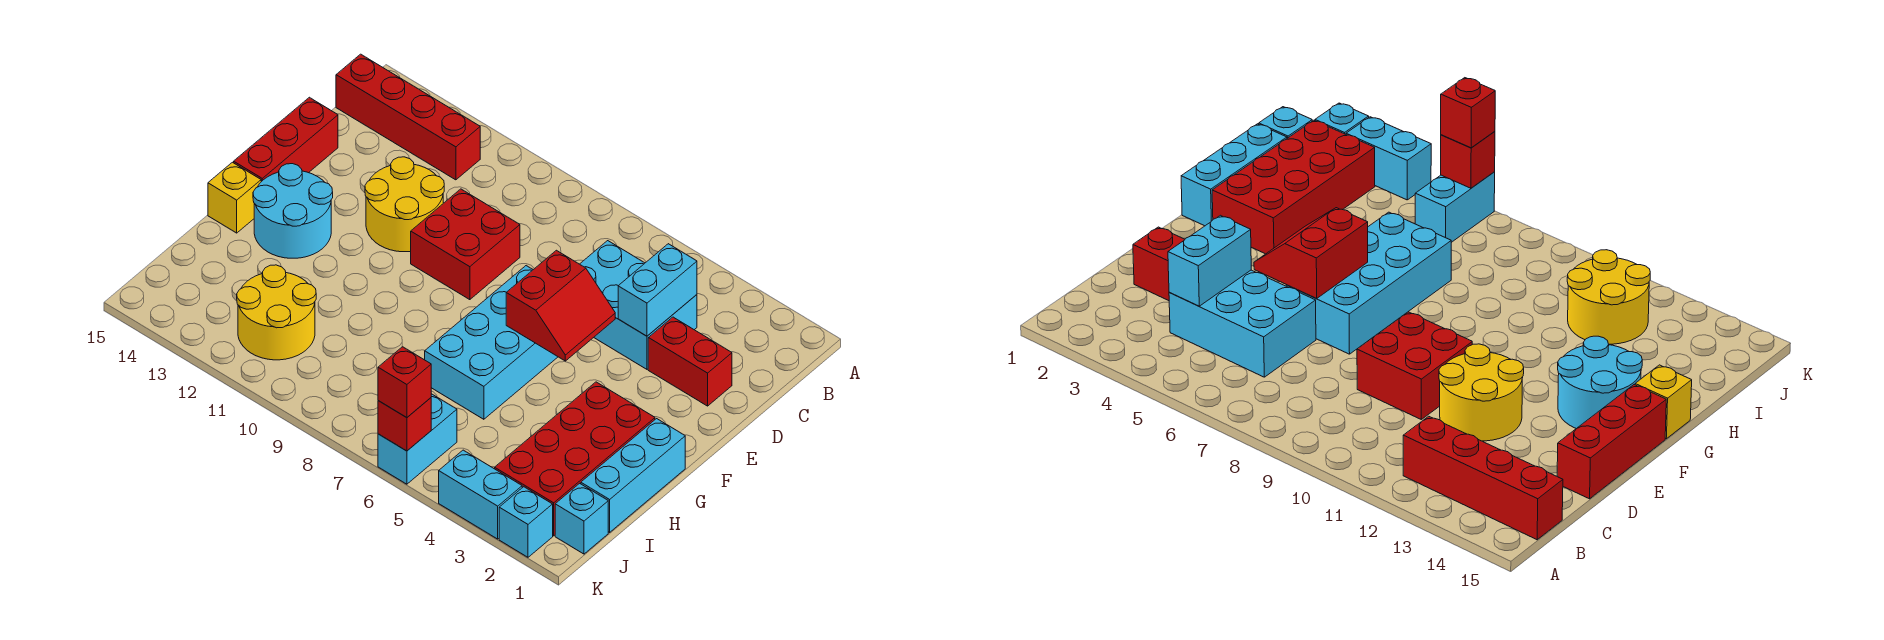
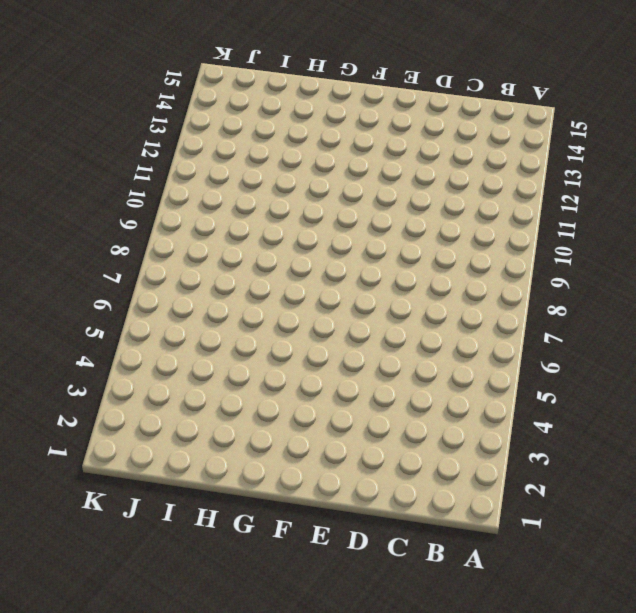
none -> red 1x4 brick [336,54,480,180]
none -> cyan 2x3 brick [580,241,697,369]
none -> red 1x2 brick [648,317,732,406]

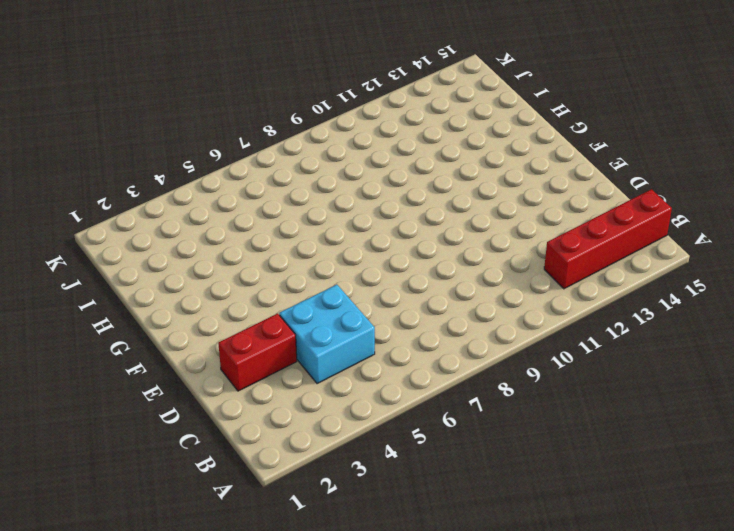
cyan 2x2 brick [279,285,375,384] -> cyan 2x3 brick [580,241,697,369]
none -> red 2x2 brick [411,189,520,300]
none -> yellow 2x2 round brick [365,157,444,252]
none -> red 1x3 brick [234,97,338,182]

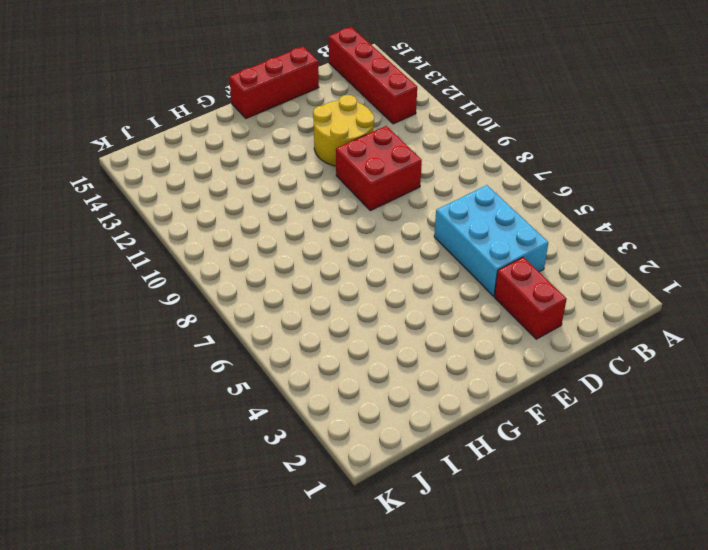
none -> cyan 2x4 brick [425,266,558,419]
none -> cyan 2x2 round brick [253,164,333,258]
none -> cyan 1x3 brick [581,419,685,532]

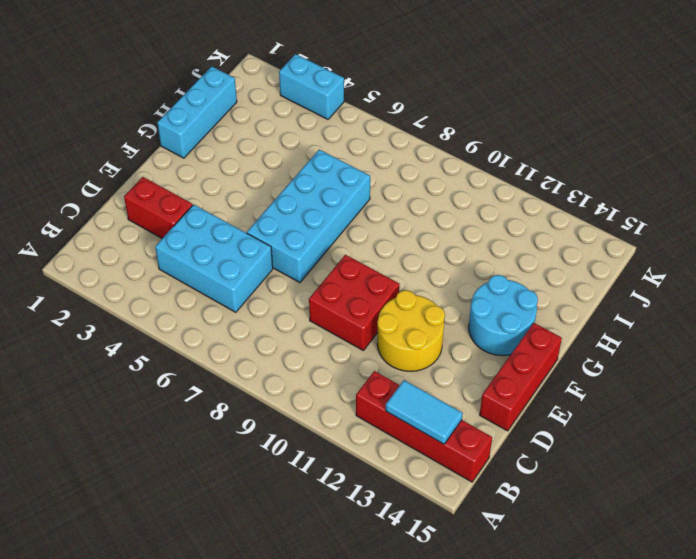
cyan 1x2 tile [386,380,463,444] -> none
none -> red 2x4 brick [495,382,655,536]
none -> yellow 1x1 brick [208,162,261,233]
none -> yellow 2x2 round brick [237,265,316,360]

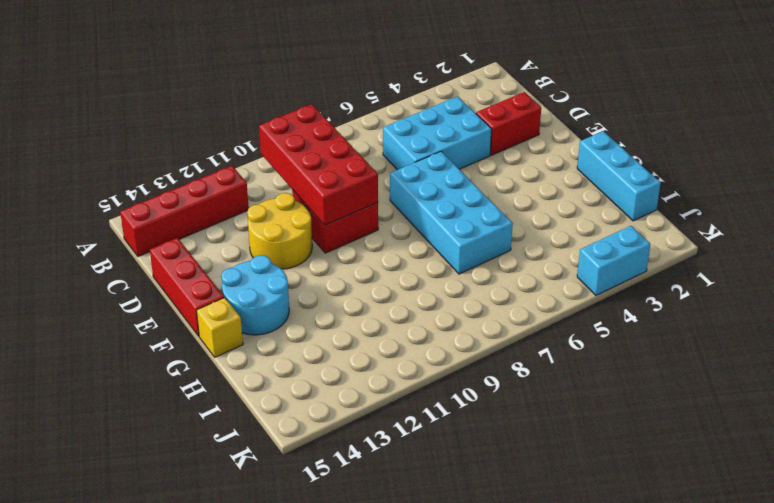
red 2x4 brick [259,104,378,225] -> red 2x4 brick moved to [495,382,655,536]
none -> yellow 2x2 round brick [237,265,316,360]
none -> cyan 1x1 brick [555,483,608,554]
none -> cyan 1x2 brick [378,394,457,484]

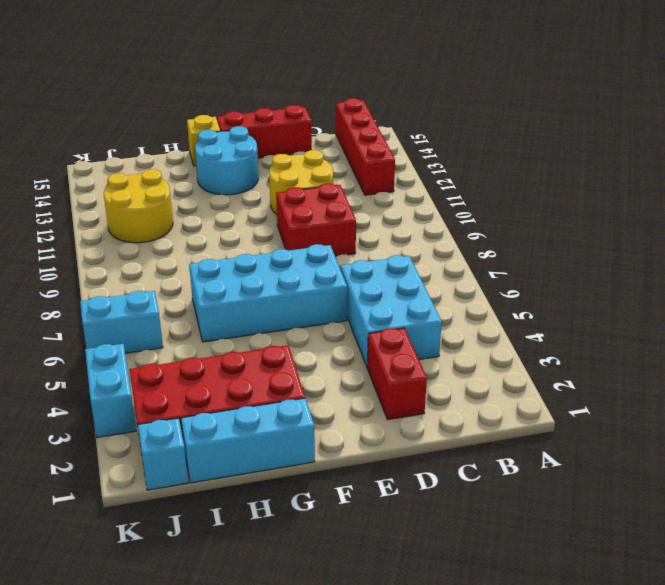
none -> cyan 1x1 brick [499,487,553,557]
none -> cyan 1x2 brick [618,244,697,336]
none -> red 2x2 slope [506,250,615,361]

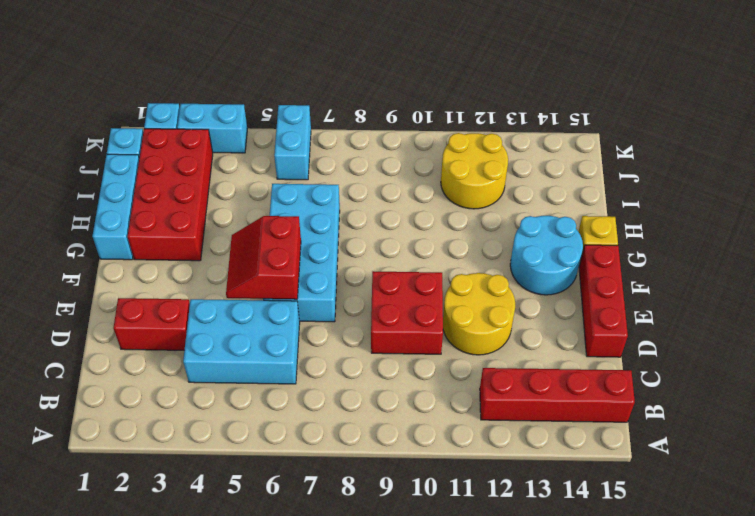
none -> cyan 1x2 brick [618,244,697,336]
none -> red 1x1 brick [378,398,431,451]
none -> red 1x1 brick [378,347,431,418]

